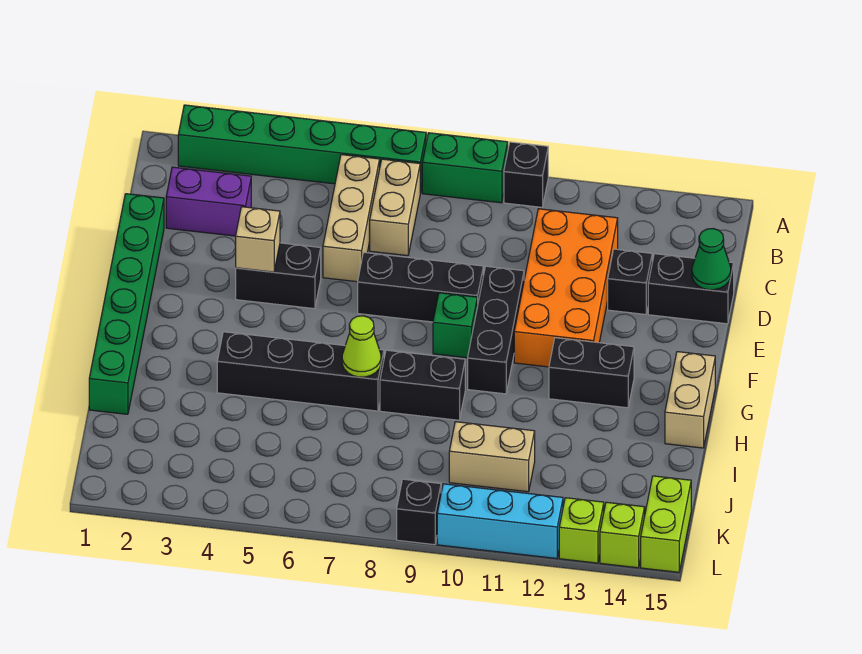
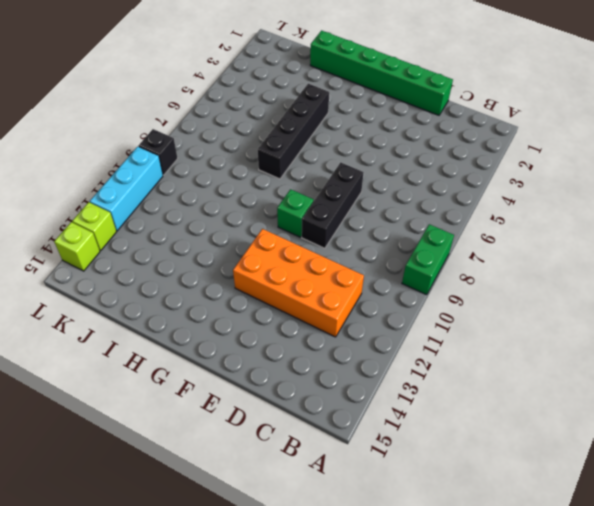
none -> green 1x6 brick [178,105,426,193]
none -> black 1x1 brick [504,142,548,207]
none -> tan 1x3 brick [323,155,380,282]

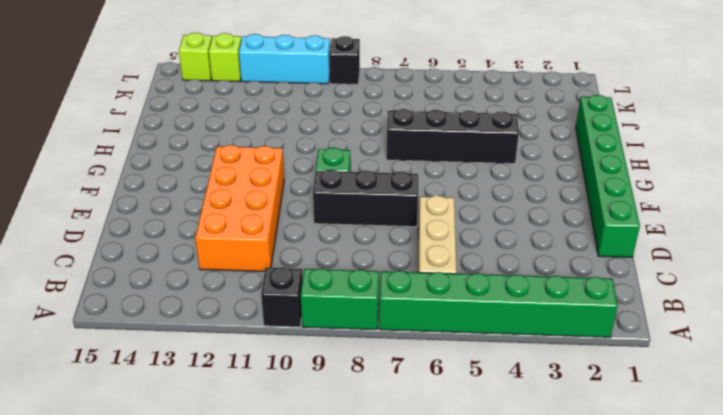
none -> tan 1x2 brick [370,159,420,256]
none -> purple 1x2 brick [166,167,251,236]
none -> black 1x1 brick [608,249,652,314]

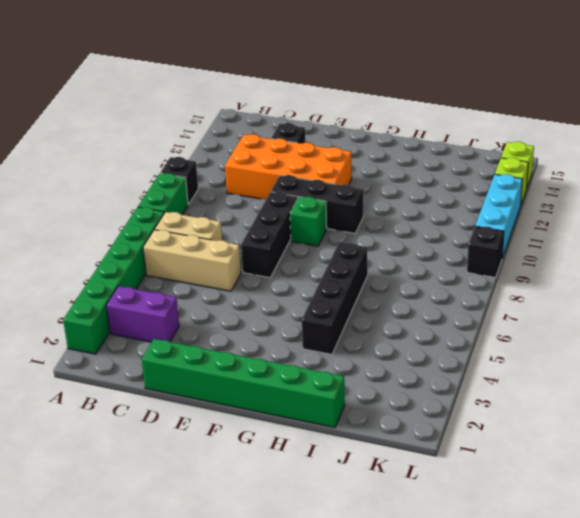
purple 1x2 brick [106,286,179,342] -> purple 1x2 brick turned to [166,167,251,236]
none -> black 1x2 brick [648,254,734,324]
none -> black 1x2 brick [236,243,321,309]
none -> black 1x2 brick [549,338,634,408]

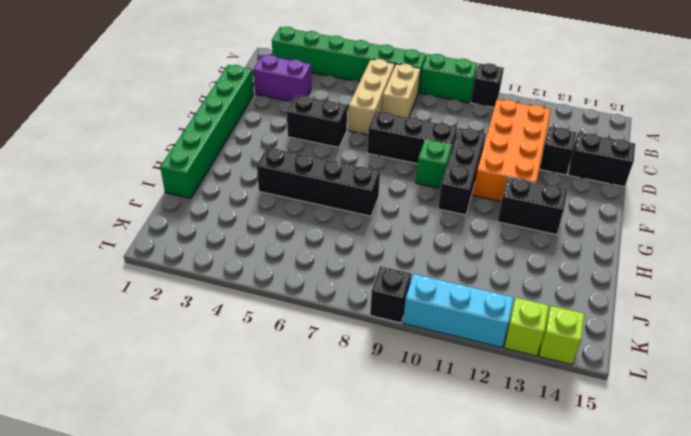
none -> tan 1x2 brick [665,352,715,448]
none -> black 1x2 brick [380,350,465,420]
none -> tan 1x2 brick [449,422,535,492]

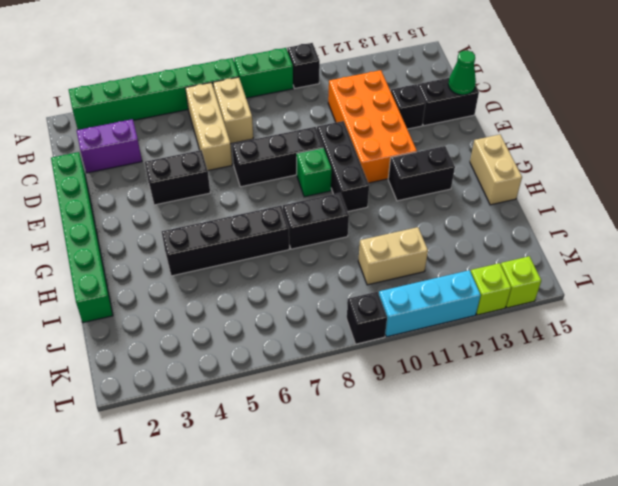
none -> lime 1x2 brick [641,476,691,572]
none -> tan 1x1 brick [236,207,280,272]
none -> lime 1x1 cone [342,316,381,377]

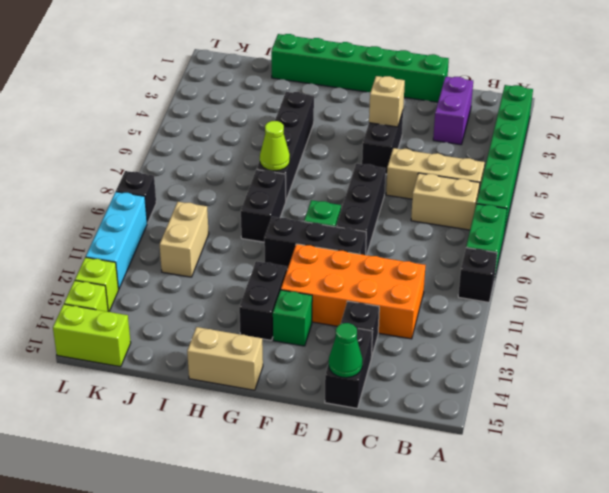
green 1x1 brick [273,290,312,346] -> none

